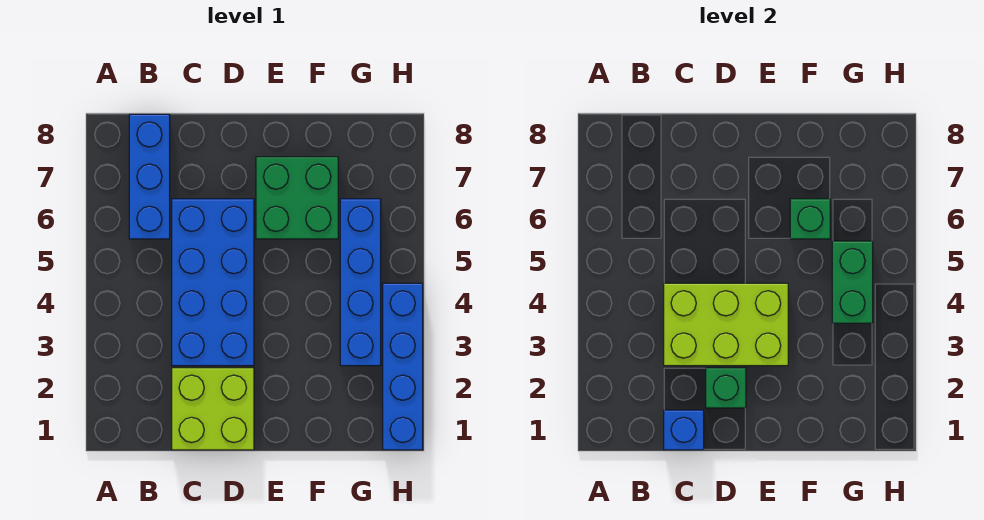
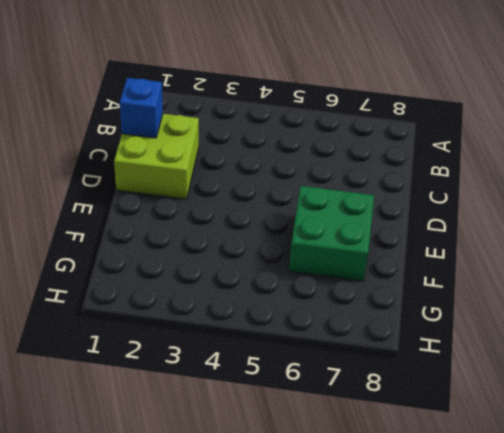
none -> blue 1x3 brick [129,114,170,239]
none -> blue 2x4 brick [172,199,254,366]

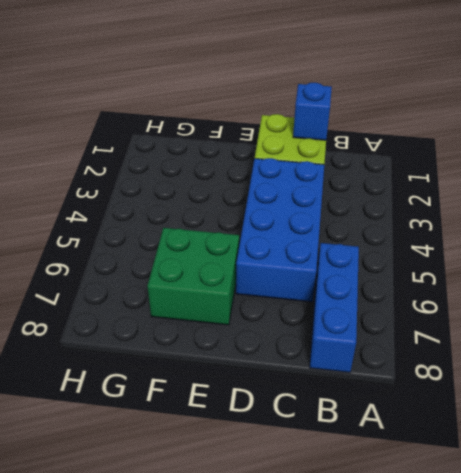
none -> blue 1x4 brick [340,199,381,366]
none -> blue 1x4 brick [383,283,423,450]

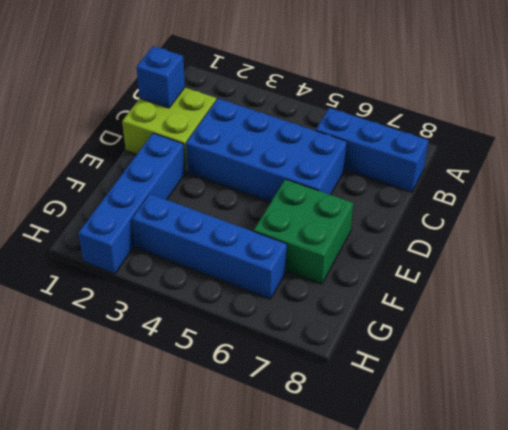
blue 1x4 brick [78,133,185,274] -> blue 1x4 brick turned to [383,283,423,450]
none -> lime 2x3 brick [664,283,788,366]
none -> green 1x1 brick [706,368,746,408]

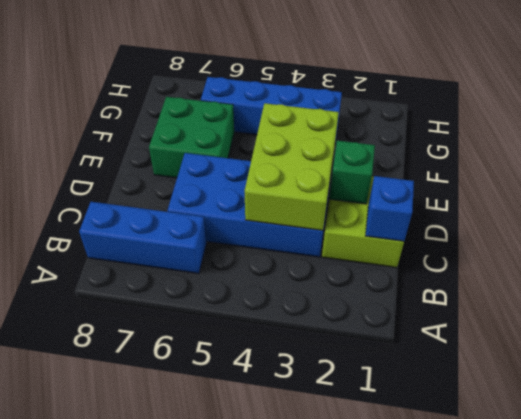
none -> blue 1x4 brick [383,283,423,450]
none -> green 1x1 brick [790,199,830,239]

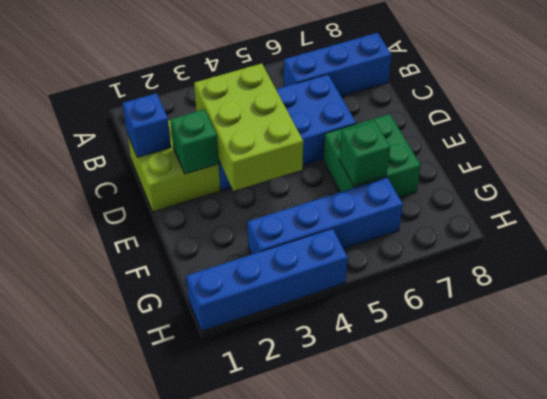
none -> green 1x2 brick [832,241,873,323]

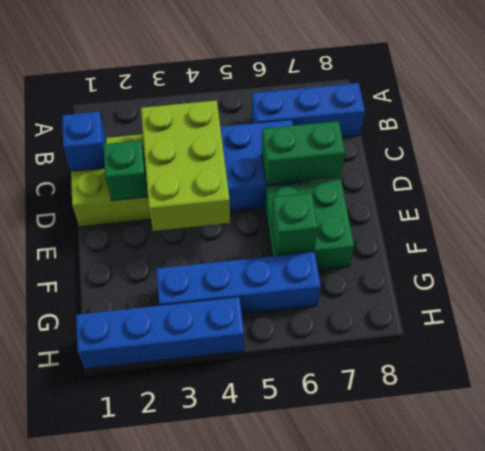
green 1x2 brick [262,121,345,185] -> green 1x2 brick moved to [832,241,873,323]

